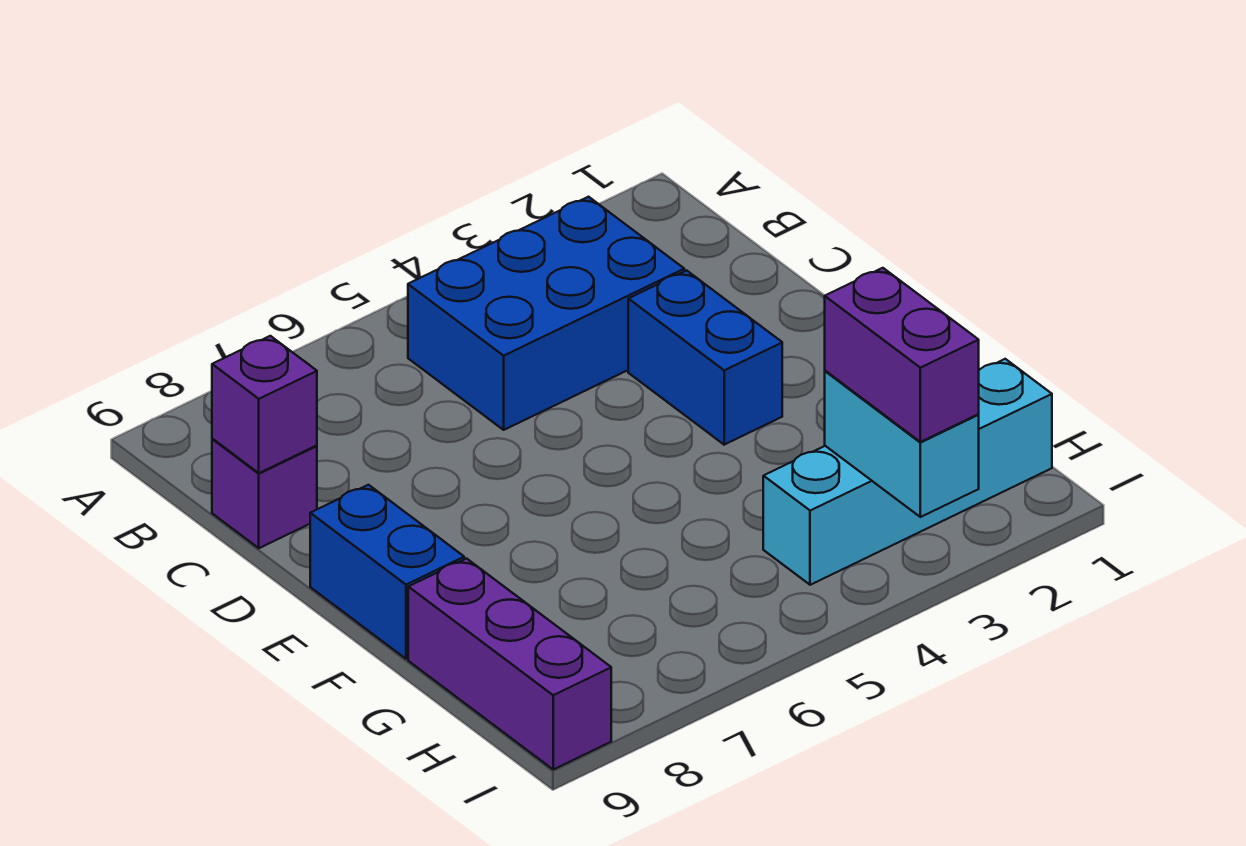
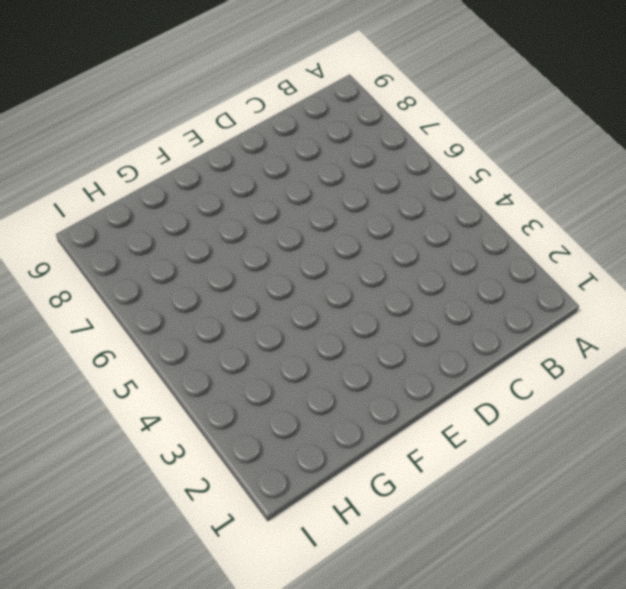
none -> blue 2x3 brick [408,197,684,430]
none -> purple 1x1 brick [212,439,317,548]

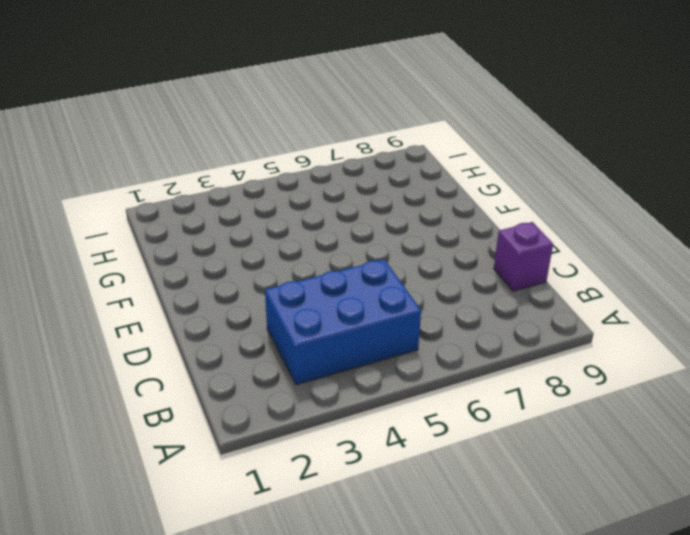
none -> blue 1x2 brick [628,270,782,445]
none -> blue 1x2 brick [310,485,464,659]

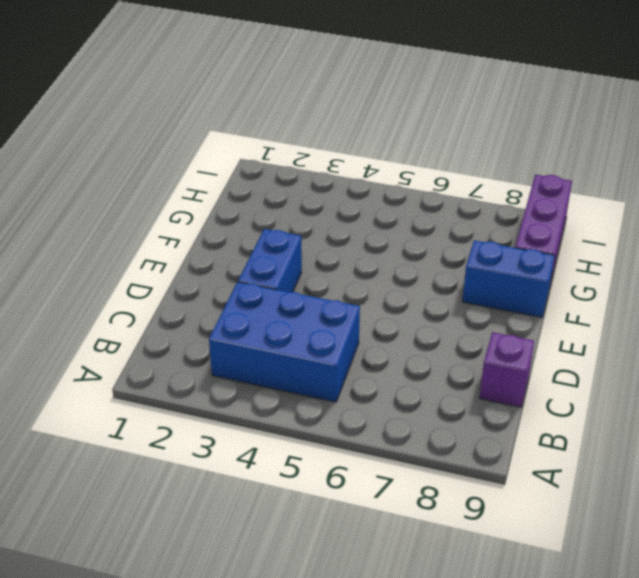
blue 1x2 brick [462,240,555,318] -> blue 1x2 brick turned to [310,485,464,659]
none -> cyan 1x4 brick [763,359,1052,585]
none -> purple 1x1 brick [212,336,317,473]

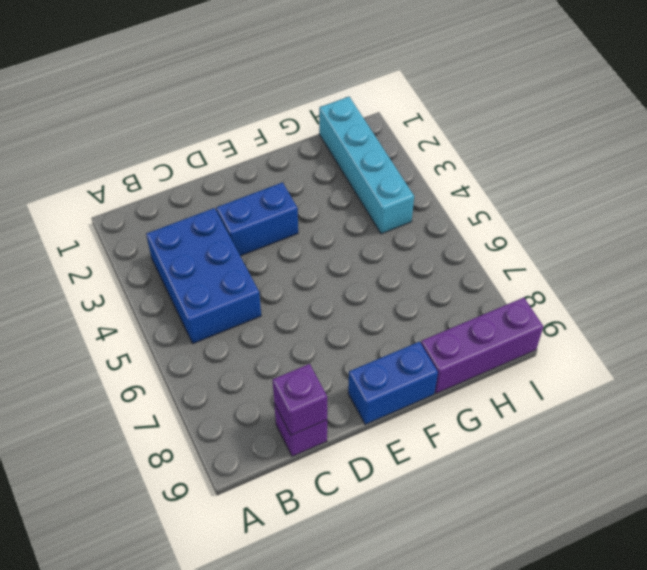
none -> cyan 1x2 brick [825,371,979,517]
none -> purple 1x2 brick [825,268,979,442]

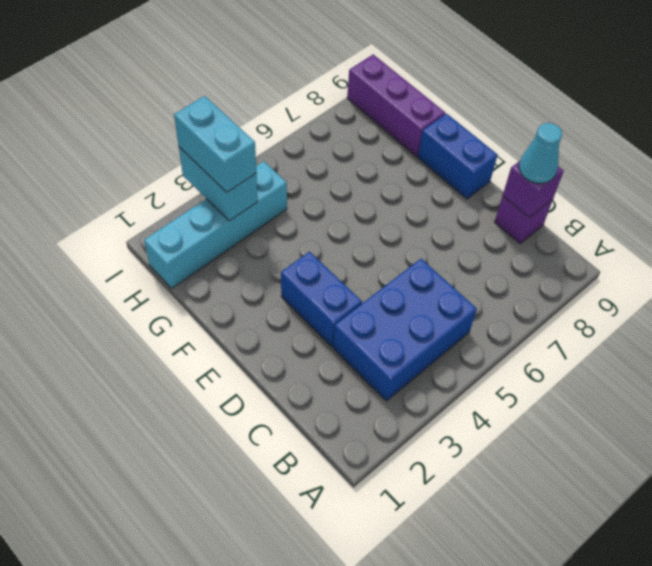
cyan 1x1 cone [519,123,562,183] -> none
cyan 1x2 brick [174,96,256,192] -> purple 1x2 brick [825,268,979,442]

